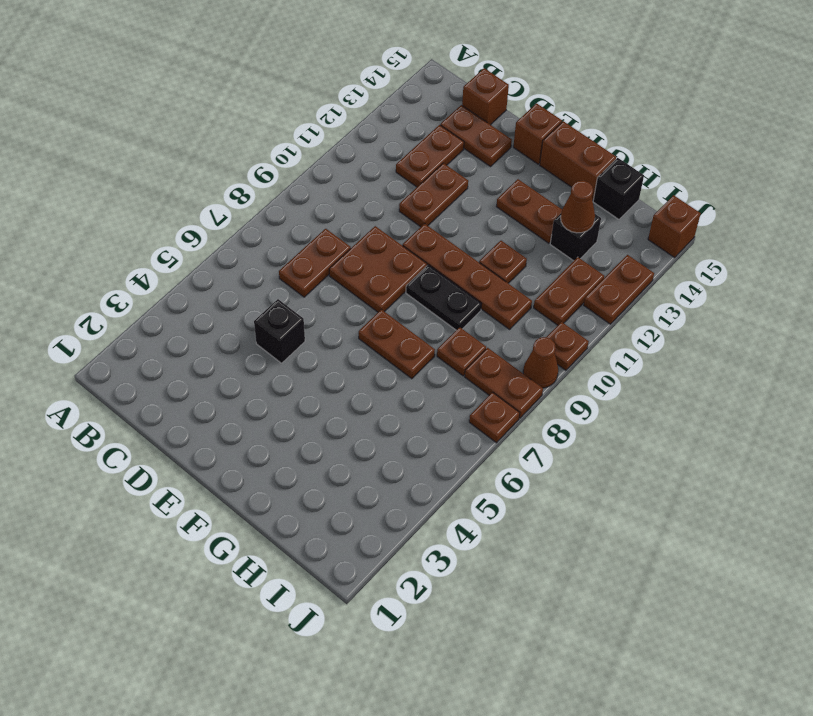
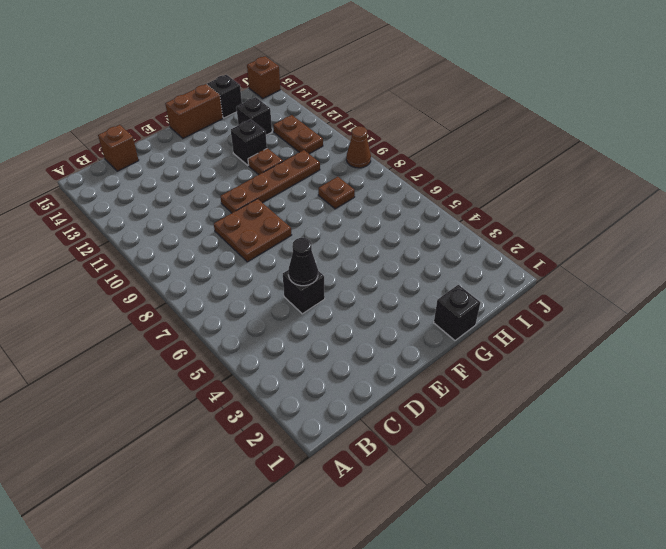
black 1x1 cone [288,238,318,286] -> none
black 1x1 brick [434,285,480,340] -> none
black 1x1 brick [231,119,267,165] -> none
none -> brown 1x2 plate [279,229,351,297]
none -> brown 1x2 plate [396,125,464,187]
none -> brown 1x2 plate [441,105,512,167]

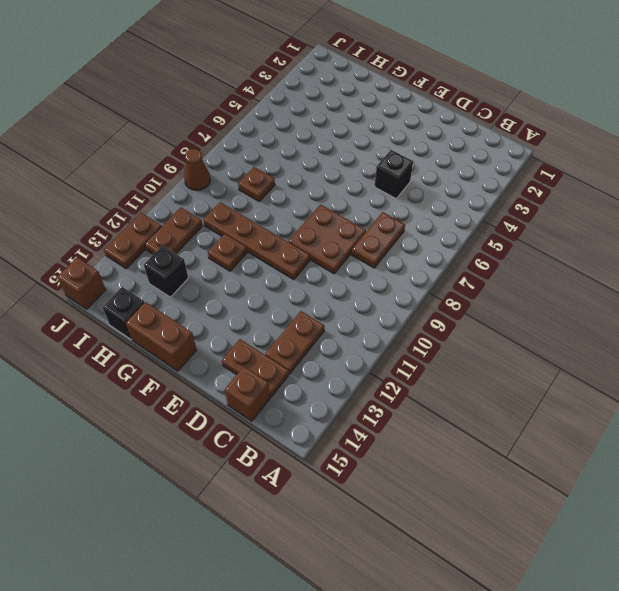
none -> brown 1x2 plate [399,163,468,227]
none -> brown 1x1 brick [513,103,562,164]
none -> brown 1x2 plate [359,309,435,379]

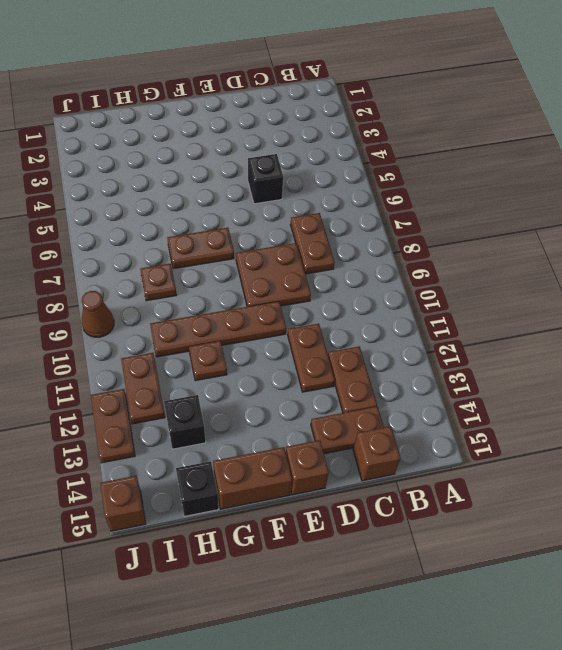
none -> black 1x2 plate [406,265,482,330]
none -> brown 1x2 plate [496,179,562,243]
none -> brown 1x2 plate [465,348,543,418]

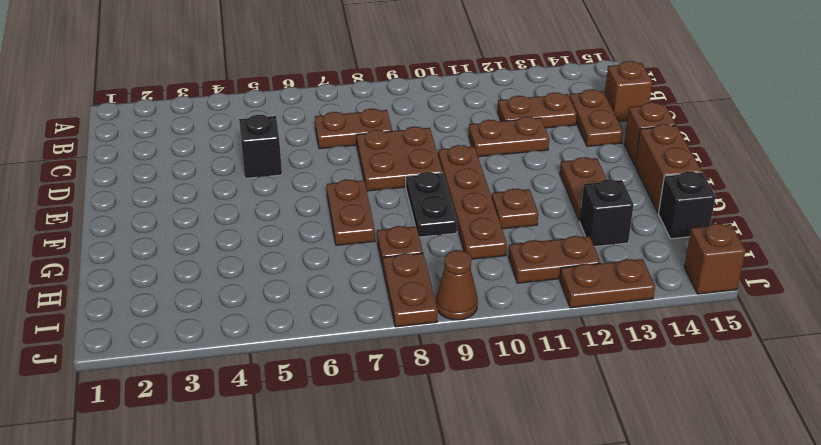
none -> brown 1x1 plate [469,392,520,443]
none -> brown 1x1 plate [547,322,589,370]
none -> brown 1x1 cone [561,181,595,233]

